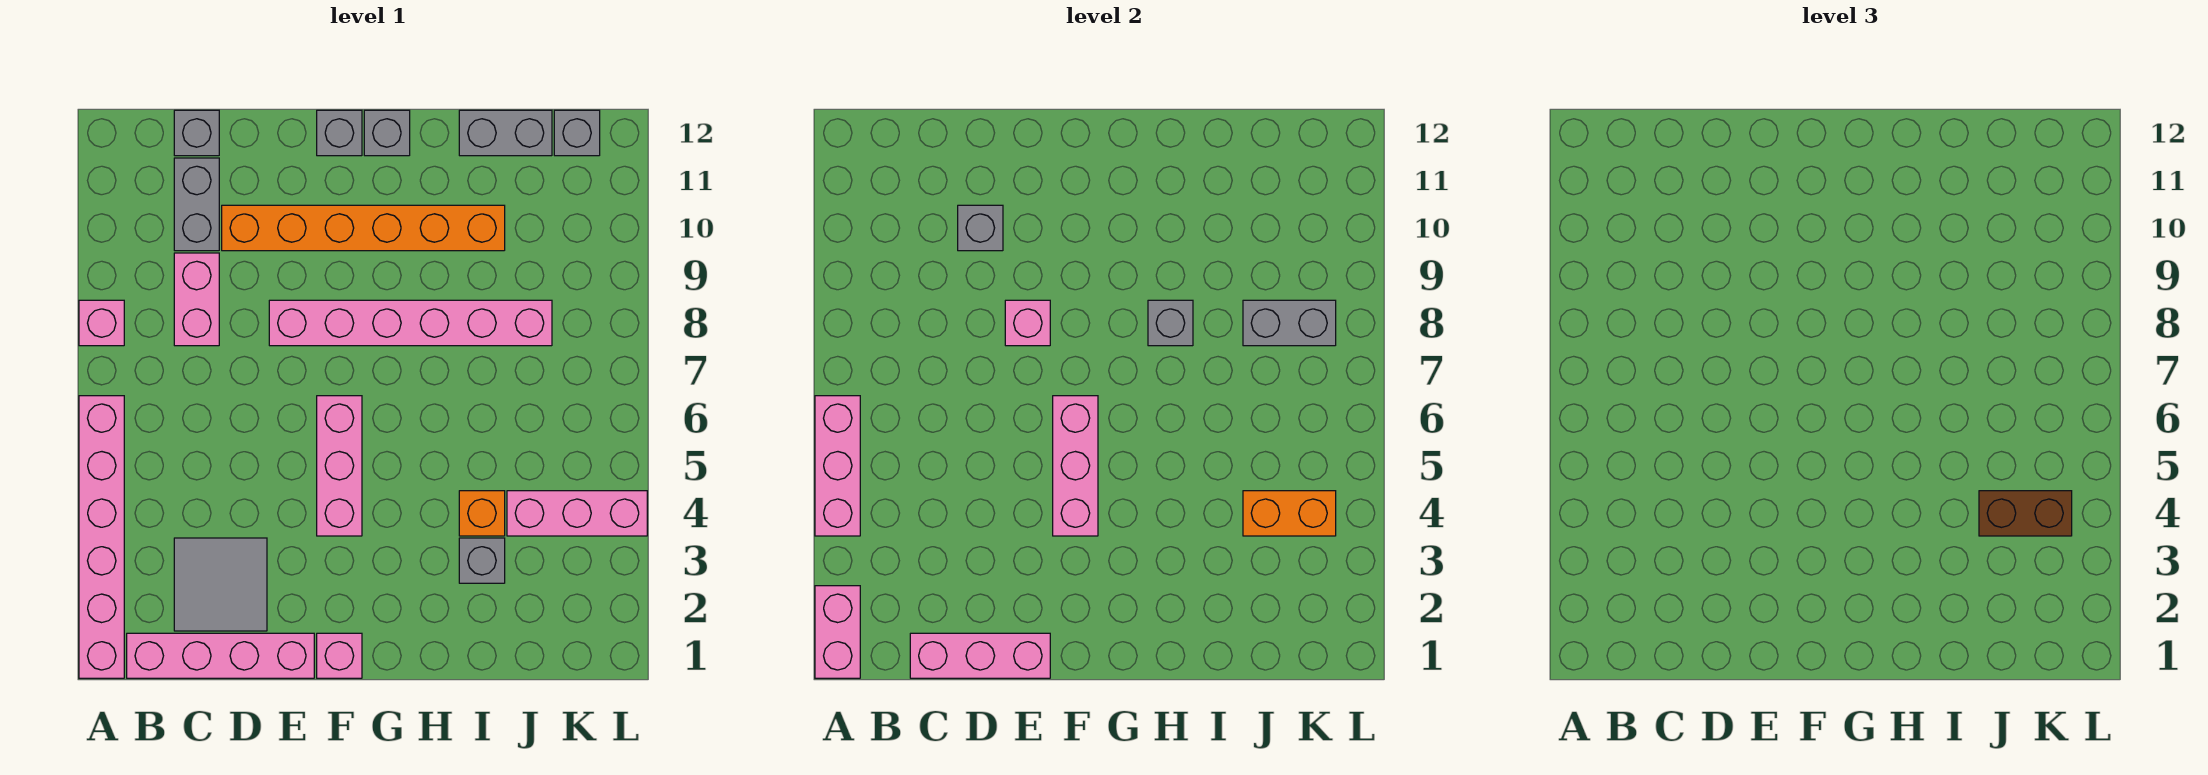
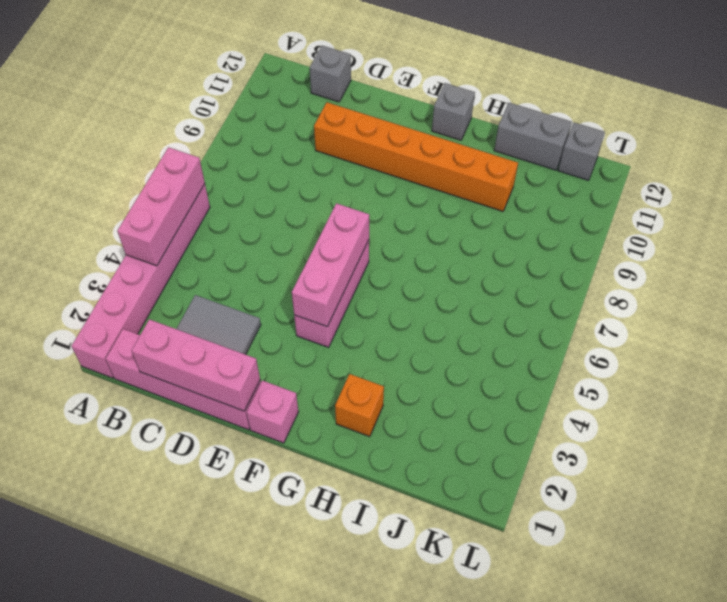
orange 1x1 brick [335,374,384,437] -> orange 1x1 brick moved to [459,491,505,536]
none -> pink 1x1 brick [79,300,124,346]
none -> pink 1x2 brick [174,253,219,346]
none -> grey 1x2 brick [174,158,219,251]

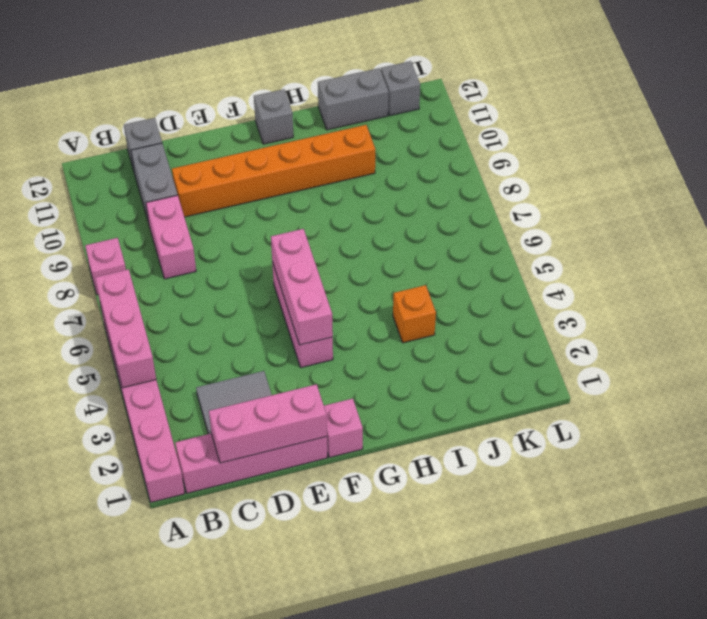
none -> pink 1x6 brick [269,300,552,346]
none -> grey 1x1 brick [317,110,362,156]
none -> grey 1x1 brick [459,538,505,583]

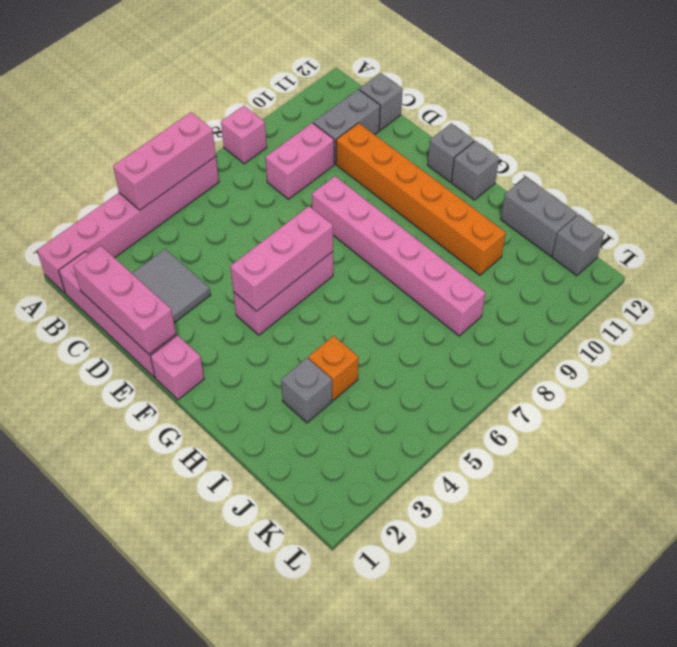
none -> pink 1x3 brick [507,491,647,536]
none -> pink 1x2 brick [815,586,860,678]
none -> grey 1x1 brick [958,205,1003,251]

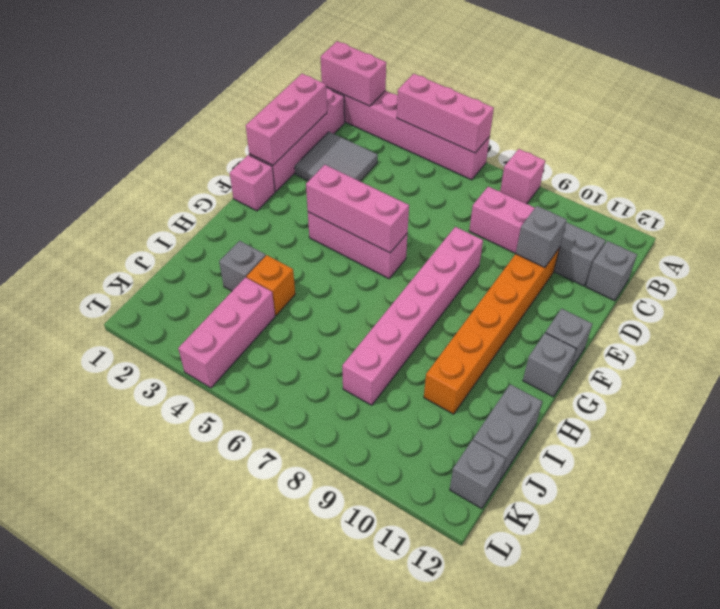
none -> pink 1x1 brick [1005,300,1050,346]
none -> grey 1x1 brick [1148,300,1193,346]
none -> orange 1x2 brick [1243,491,1336,536]

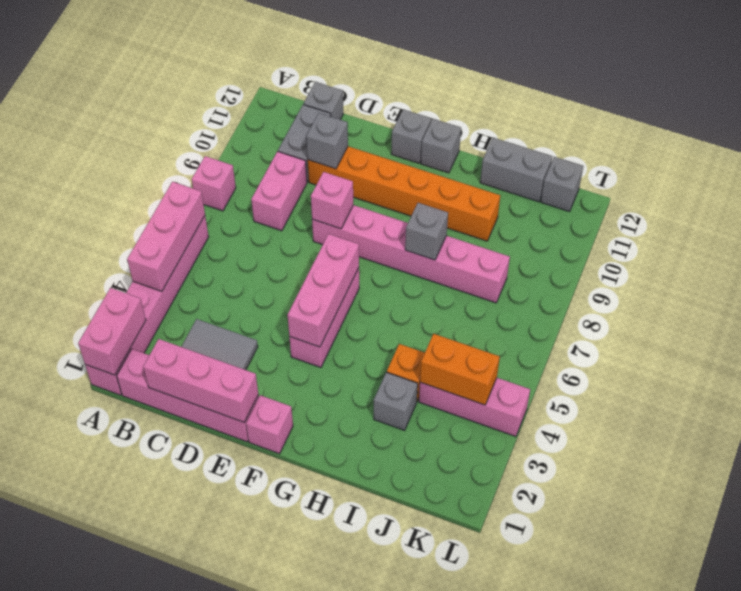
none -> grey 1x2 brick [1243,300,1336,346]
none -> brown 1x2 brick [1979,491,2072,536]

